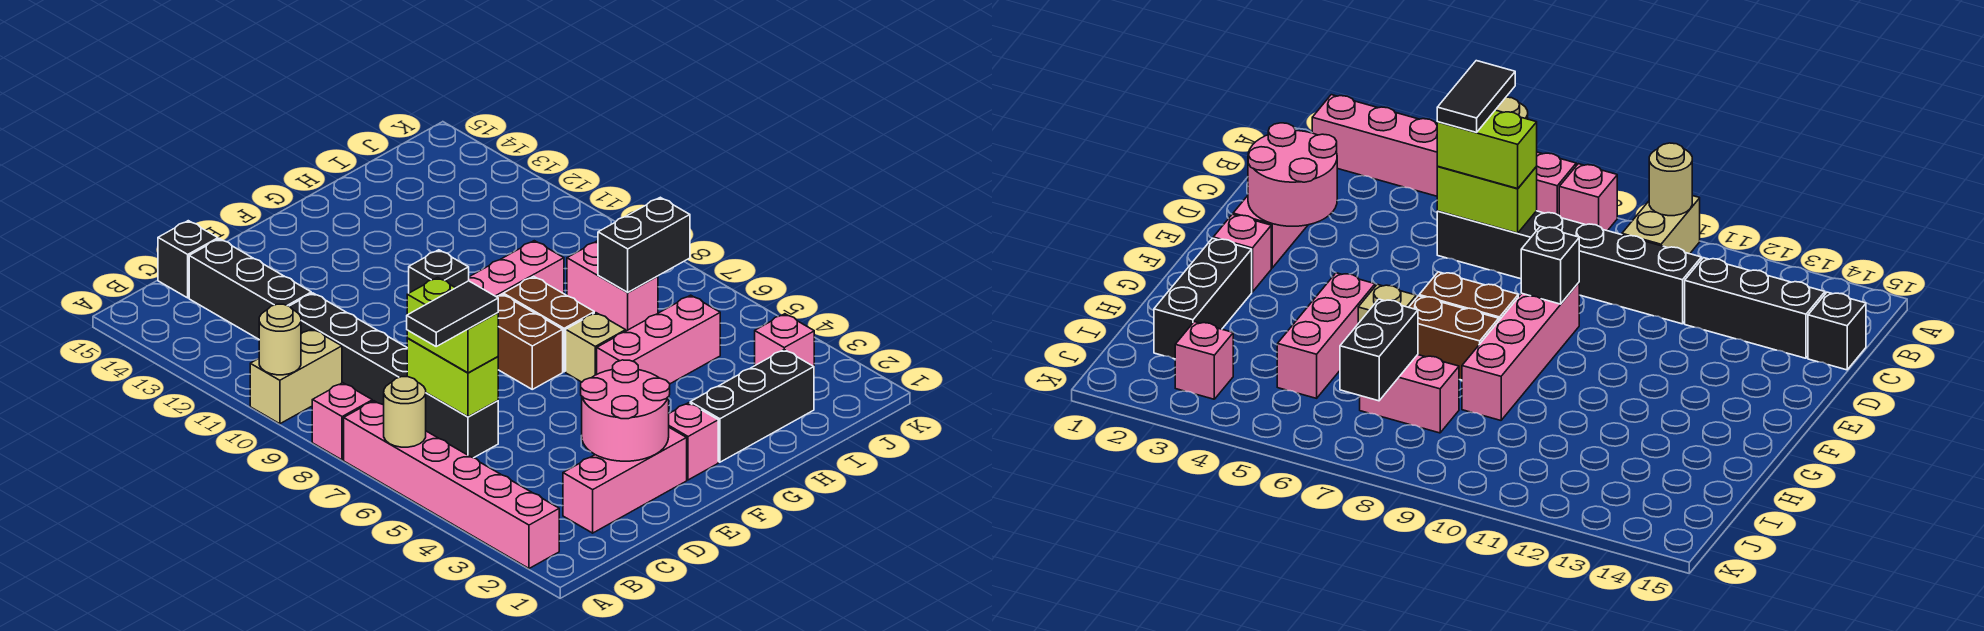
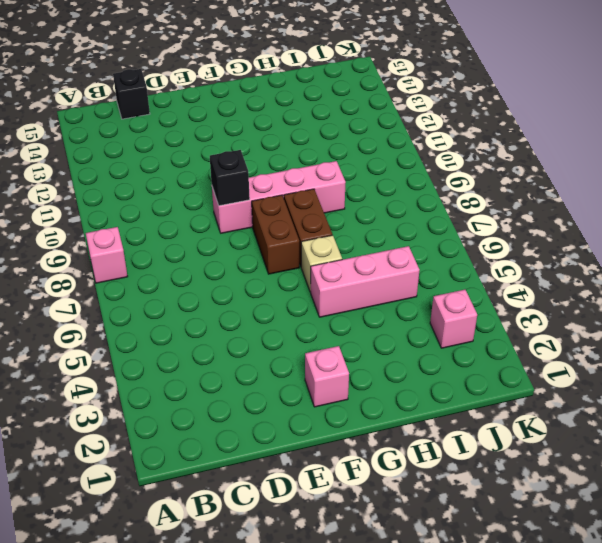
none -> pink 1x6 brick [344,401,559,568]
none -> tan 1x2 brick [250,329,342,424]
none -> pink 1x3 brick [563,428,687,533]

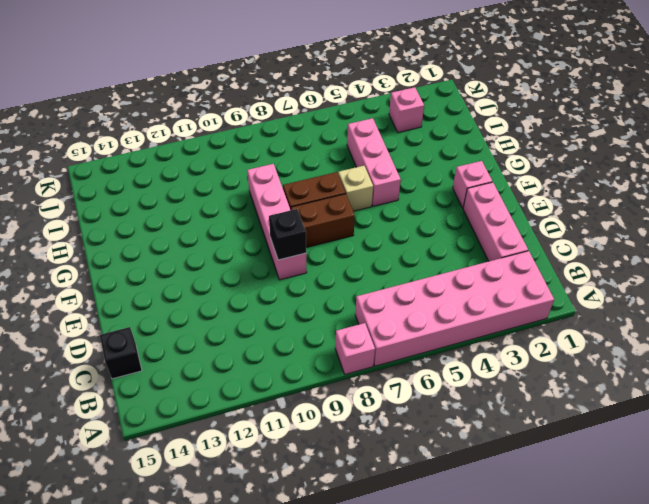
pink 2x6 brick [355,251,554,366] -> pink 1x6 brick [344,401,559,568]
none -> tan 1x2 brick [250,329,342,424]
none -> black 1x6 brick [290,293,498,458]
none -> black 1x3 brick [189,239,311,339]

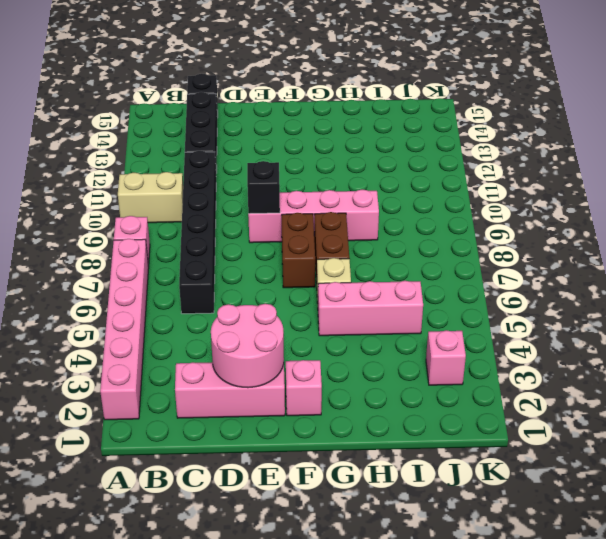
none -> black 1x3 brick [690,350,814,462]
none -> pink 1x2 brick [567,241,658,331]
none -> tan 1x1 round brick [384,377,426,447]

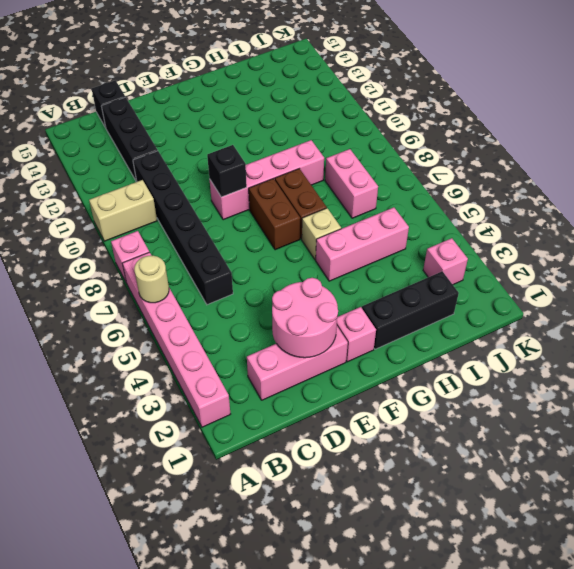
none -> tan 1x1 round brick [259,304,301,375]
none -> lime 1x2 brick [407,338,498,417]
none -> black 1x2 brick [598,197,690,292]

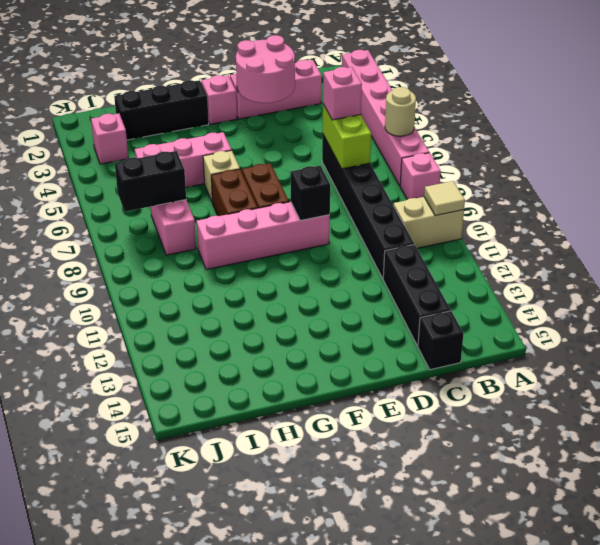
tan 1x1 tile [424,181,465,216] -> tan 1x1 round brick [259,304,301,375]
pink 1x1 brick [323,67,362,120] -> lime 1x2 brick [407,278,498,373]
none -> black 1x2 tile [407,281,498,346]

